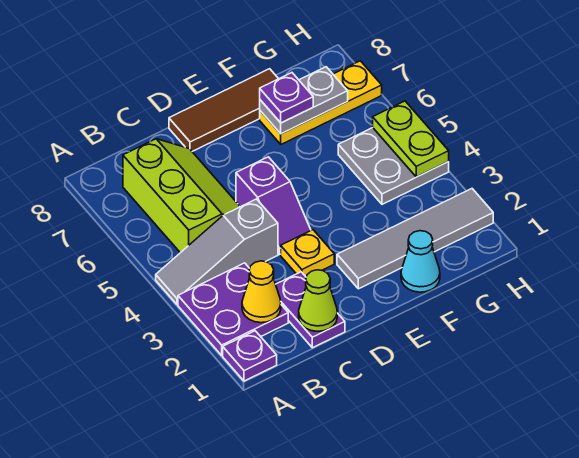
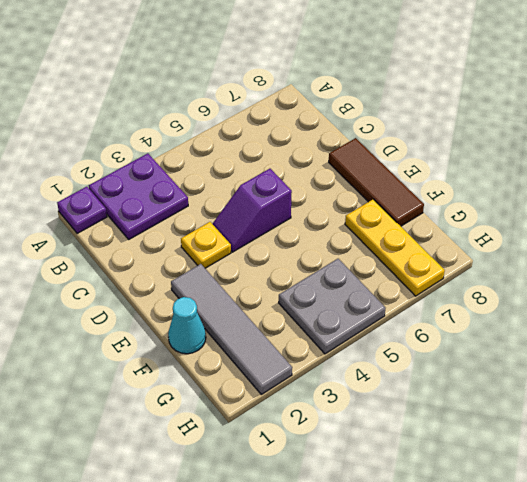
none -> grey 1x3 slope [156,199,278,304]
none -> lime 2x3 slope [123,139,240,253]
none -> purple 1x2 plate [276,272,345,348]

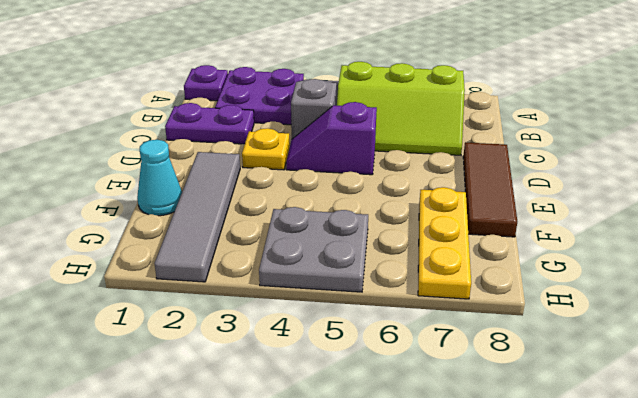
none -> yellow 1x1 cone [242,261,281,323]
none -> lime 1x1 cone [299,270,337,331]
none -> grey 1x2 plate [260,67,348,134]

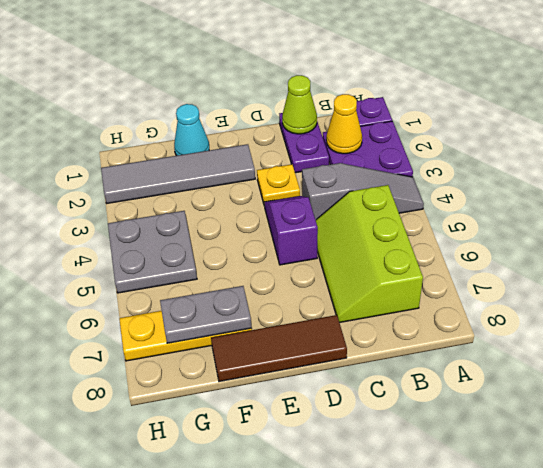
none -> lime 1x2 plate [373,101,449,177]
none -> purple 1x1 plate [260,73,313,123]

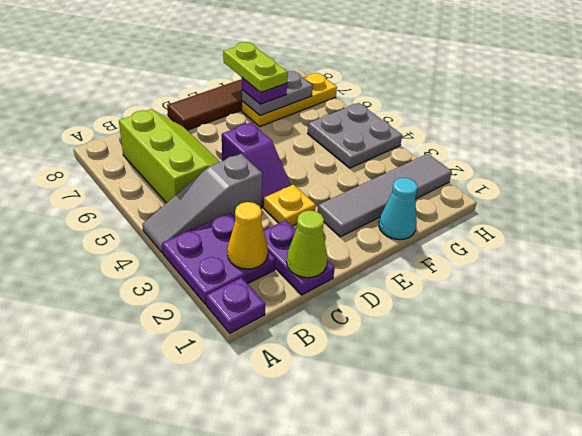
lime 1x2 plate [223,42,288,93] -> lime 1x2 plate moved to [373,101,449,177]

